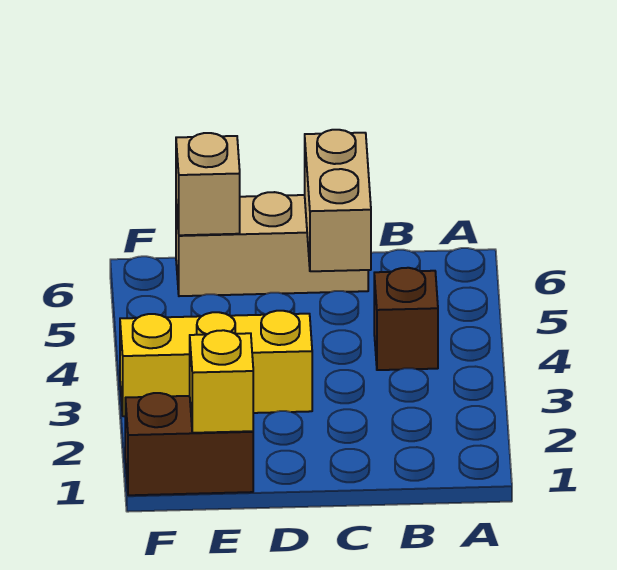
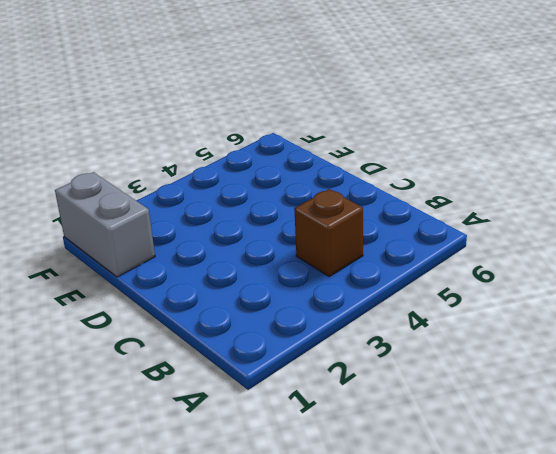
grey 1x2 brick [55,172,155,277] -> brown 1x2 brick [125,393,253,495]
none -> tan 1x3 brick [176,192,368,296]
none -> yellow 1x3 brick [120,311,312,416]

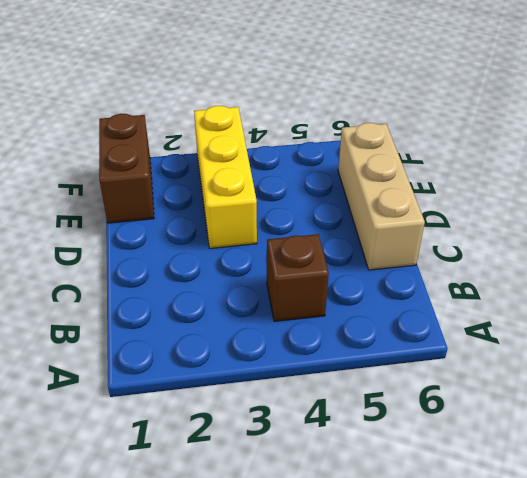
none -> tan 1x2 brick [305,130,371,271]
none -> yellow 1x1 brick [190,330,253,433]

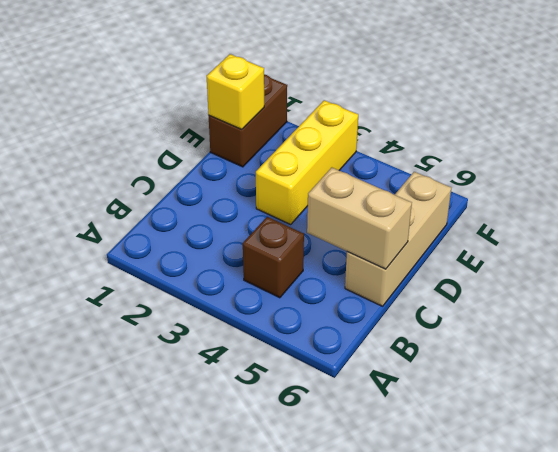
none -> tan 1x1 brick [176,133,240,235]

